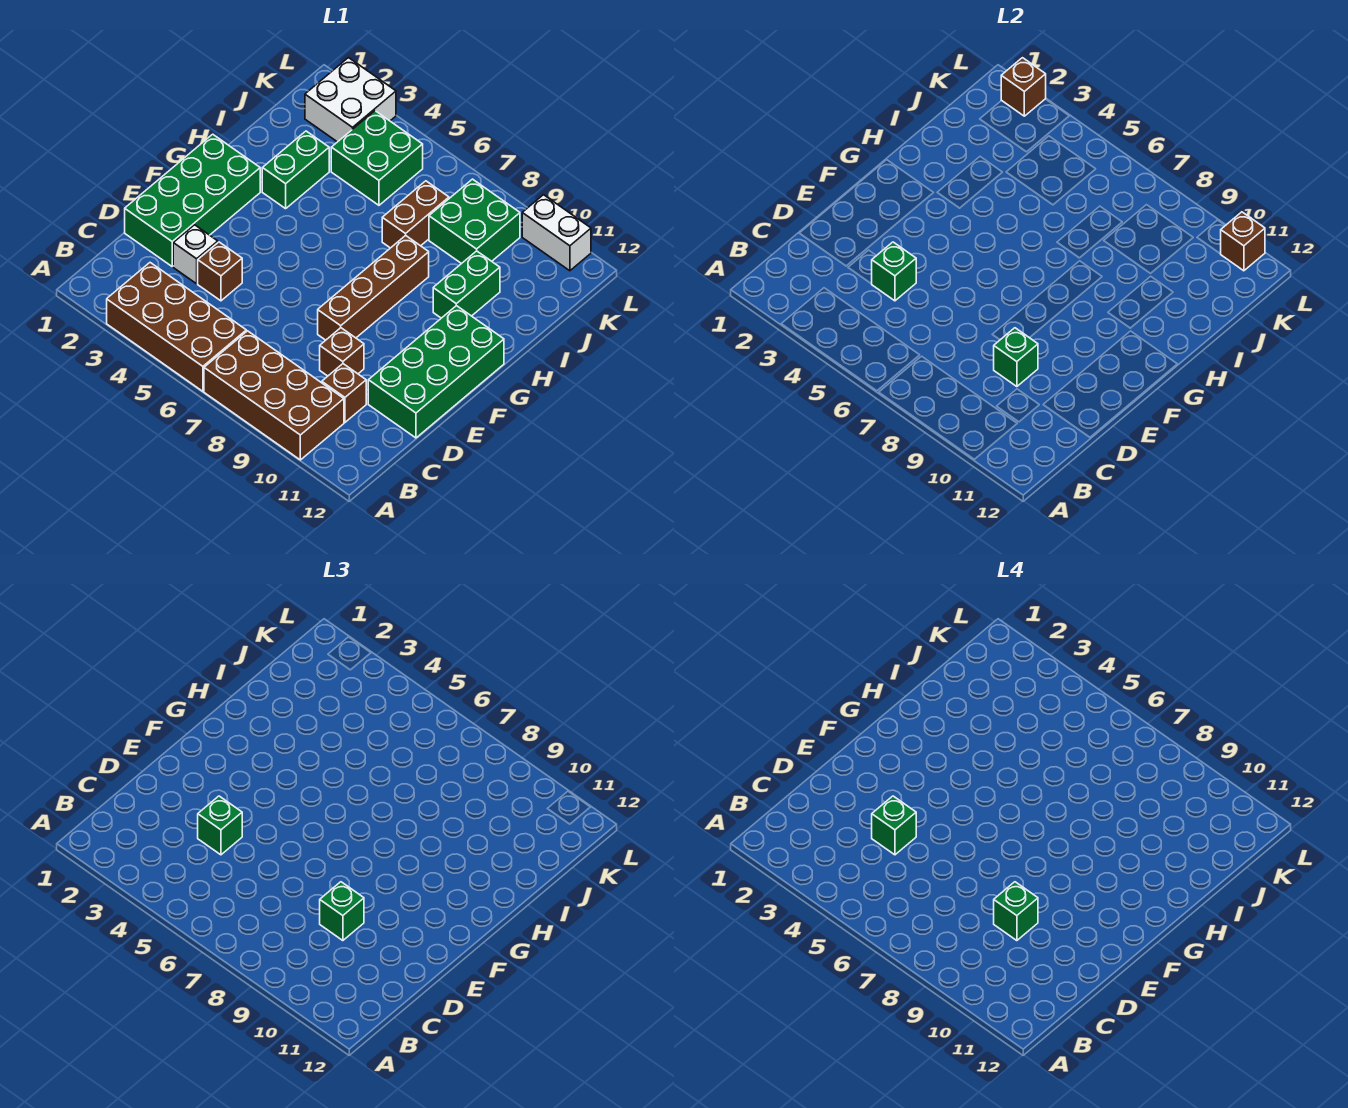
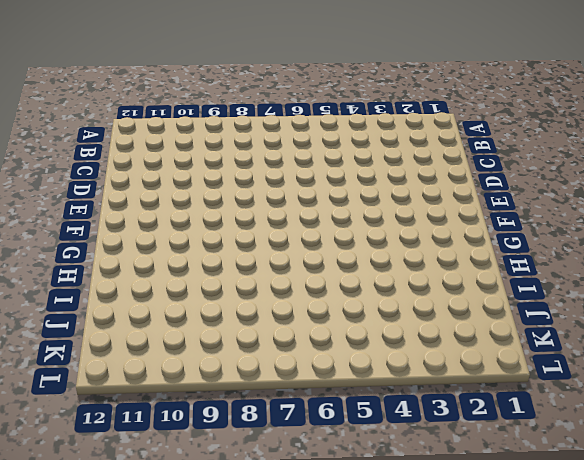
none -> brown 2x4 brick [107,263,246,391]
none -> brown 2x4 brick [204,331,344,460]
none -> brown 1x1 brick [322,364,366,422]

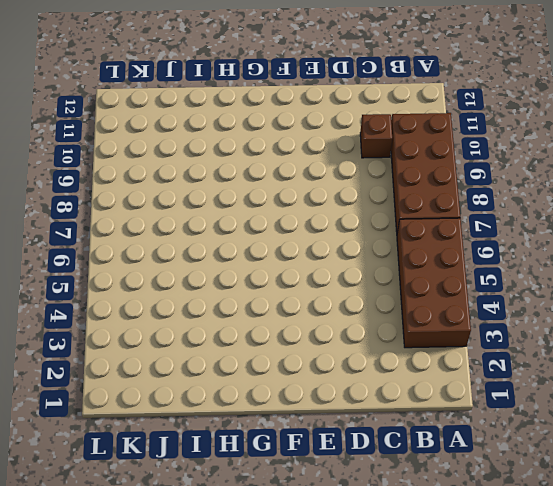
none -> green 2x4 brick [125,134,260,266]
none -> white 1x1 brick [173,225,218,284]
none -> brown 1x1 brick [198,242,242,301]

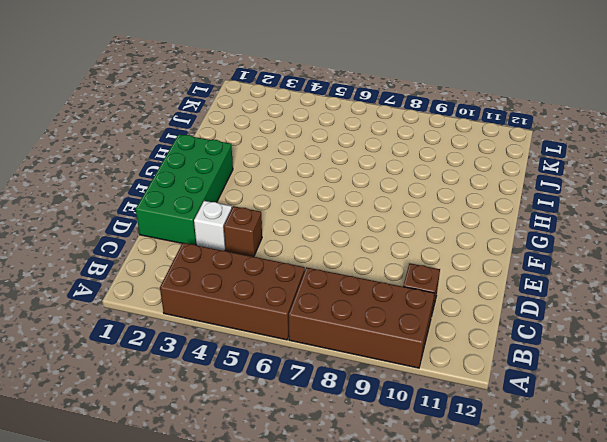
none -> brown 1x1 brick [320,328,364,376]
none -> green 2x4 brick [368,306,504,438]
none -> brown 1x4 brick [318,235,429,340]

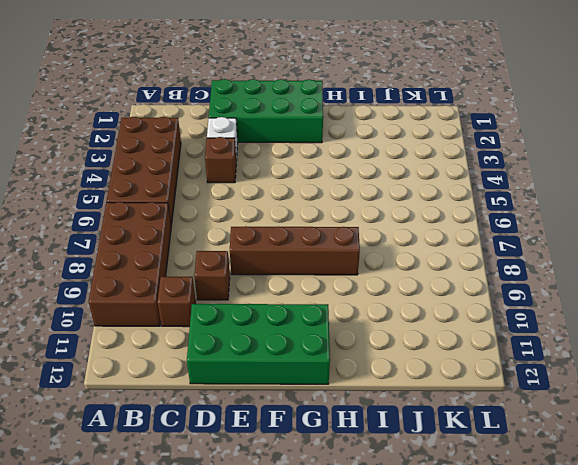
none -> green 1x2 brick [262,131,329,209]
none -> green 1x2 brick [433,251,500,318]
none -> brown 1x2 brick [382,181,449,248]

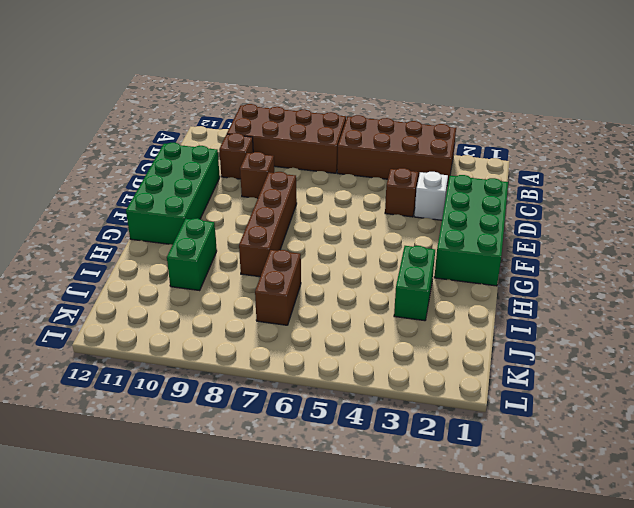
none -> green 2x2 brick [331,111,423,205]
none -> green 2x2 brick [429,179,520,264]
none -> white 2x2 brick [305,58,396,142]

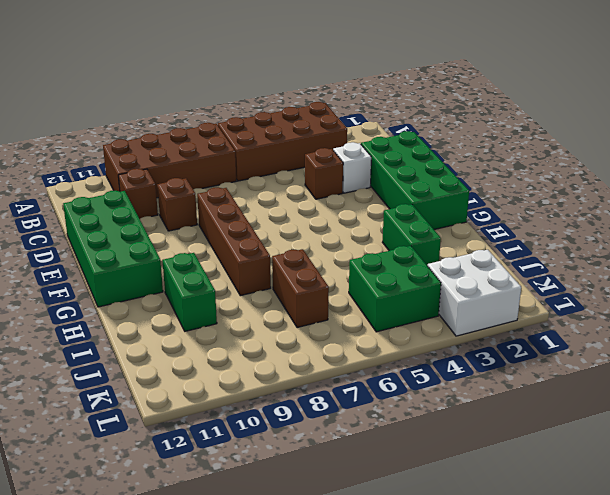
none -> green 2x2 brick [429,179,520,264]
none -> white 1x2 brick [522,195,591,271]
none -> green 1x1 brick [871,242,916,301]

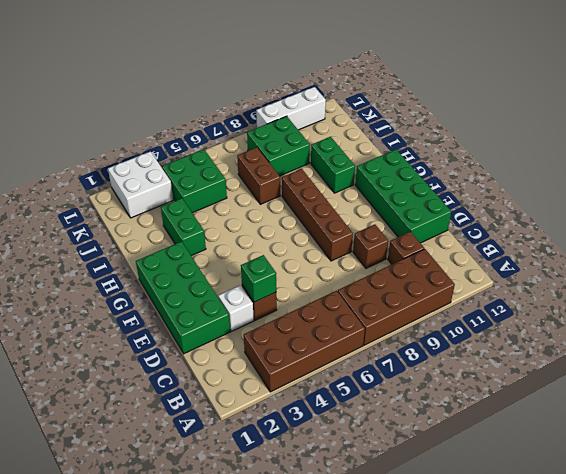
white 1x3 brick [256,87,326,130] -> white 1x2 brick [522,195,591,271]
none -> green 1x1 brick [994,328,1038,387]
none -> brown 1x1 brick [1001,58,1046,116]
none -> brown 1x1 brick [1221,212,1265,271]

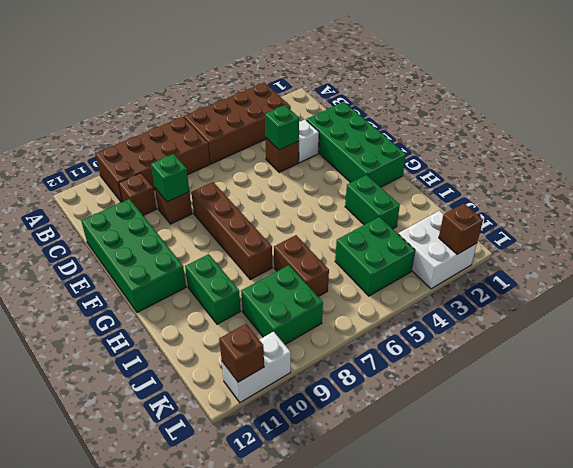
none -> green 1x1 brick [198,796,242,855]
none -> green 1x1 brick [320,882,364,941]
none -> green 1x1 brick [872,796,916,855]

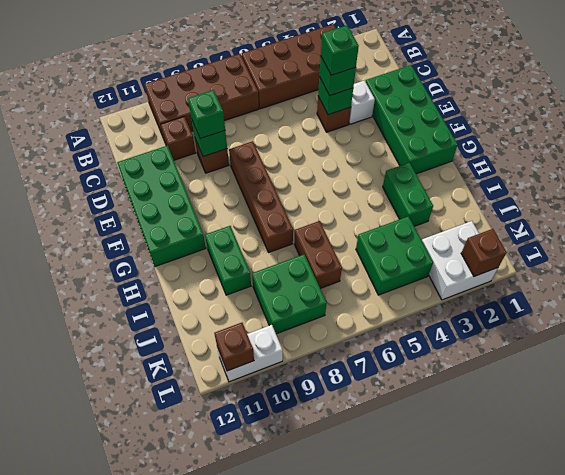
none -> green 1x1 brick [994,882,1038,941]

